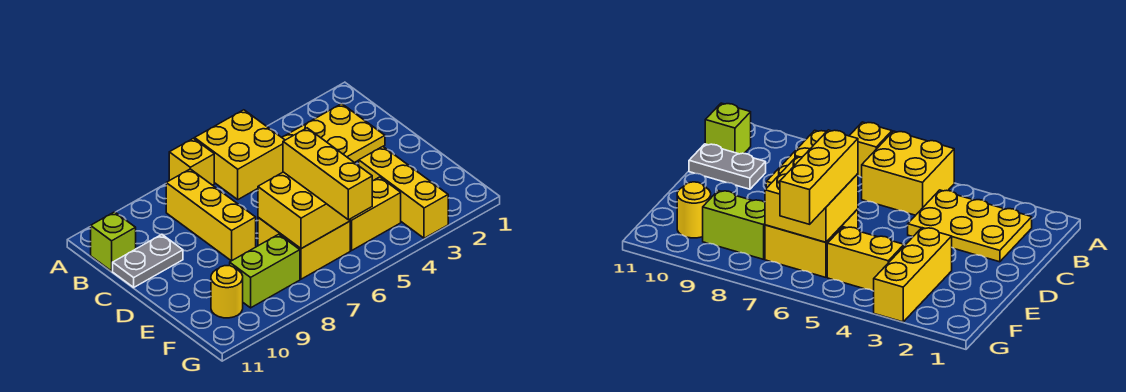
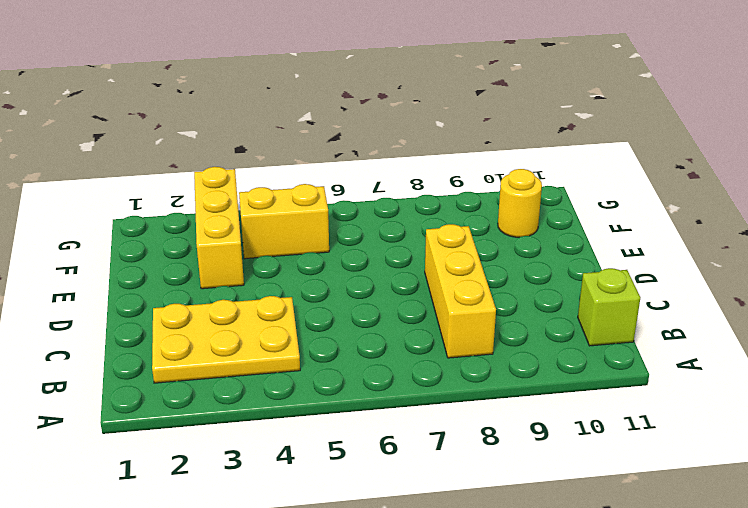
none -> yellow 2x2 brick [195,110,285,199]
none -> yellow 1x1 brick [169,138,214,185]
none -> grey 1x2 plate [113,234,183,287]

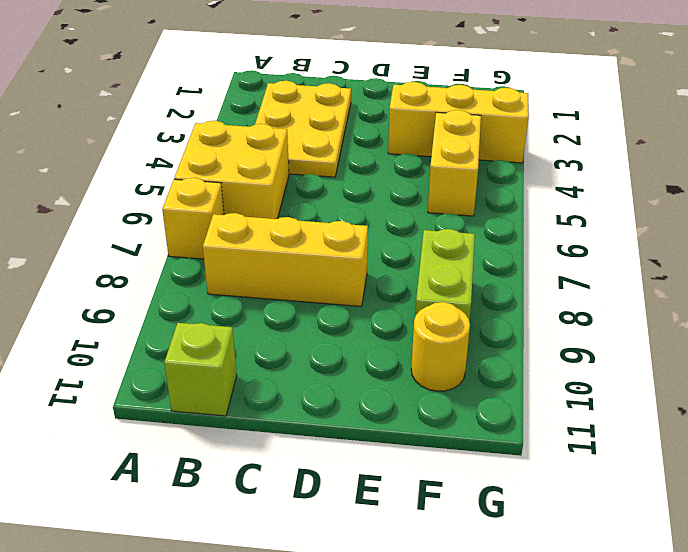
none -> grey 1x2 plate [113,234,183,287]
none -> yellow 2x2 brick [258,217,350,279]
none -> yellow 2x2 brick [258,172,350,249]

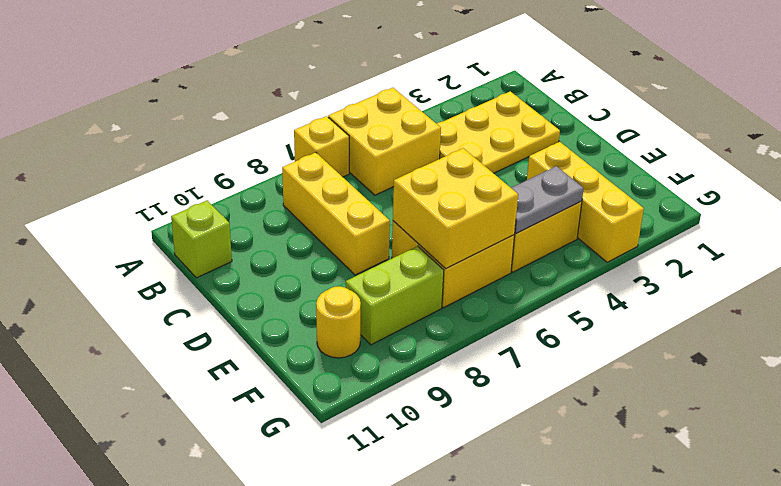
grey 1x2 plate [512,166,584,233] -> grey 1x2 plate moved to [113,234,183,287]
none -> yellow 1x3 brick [283,128,372,220]

